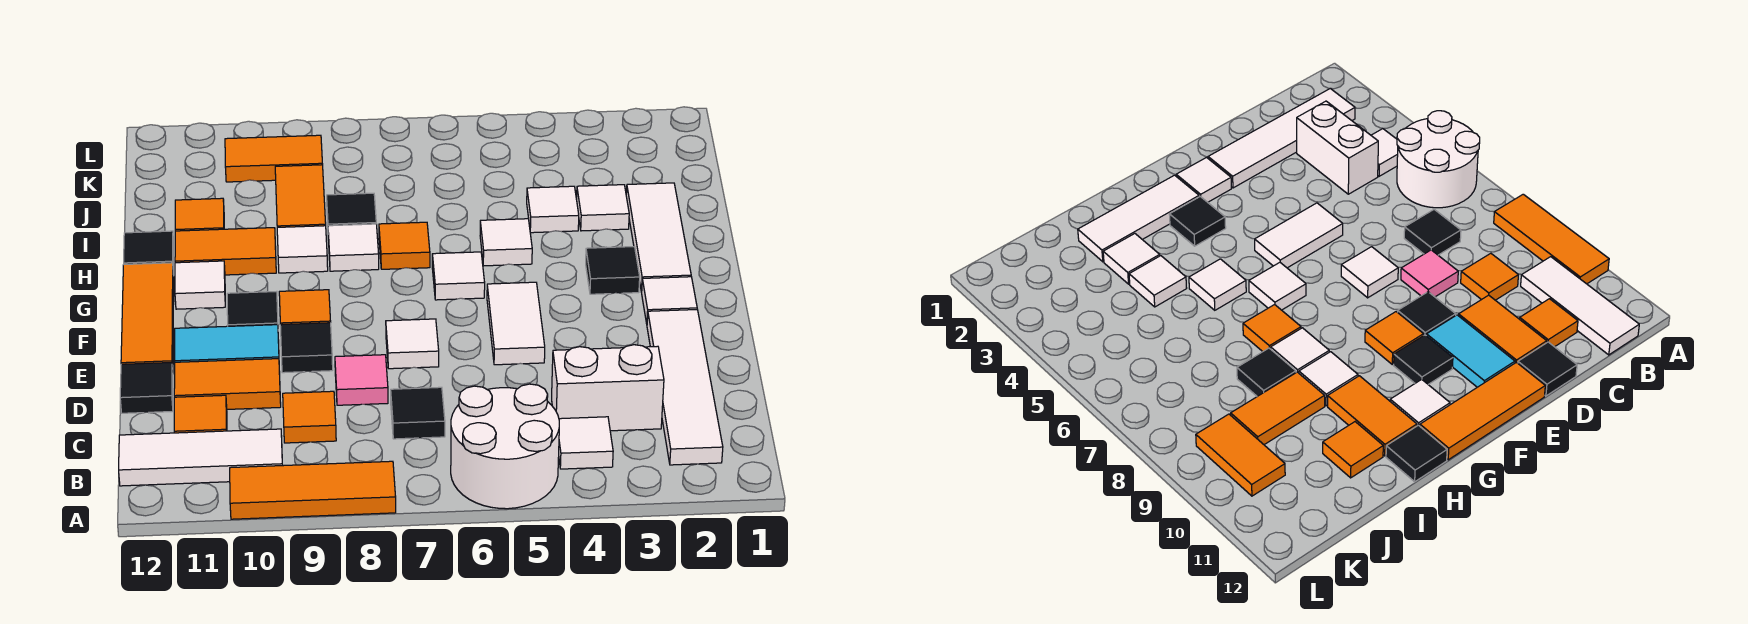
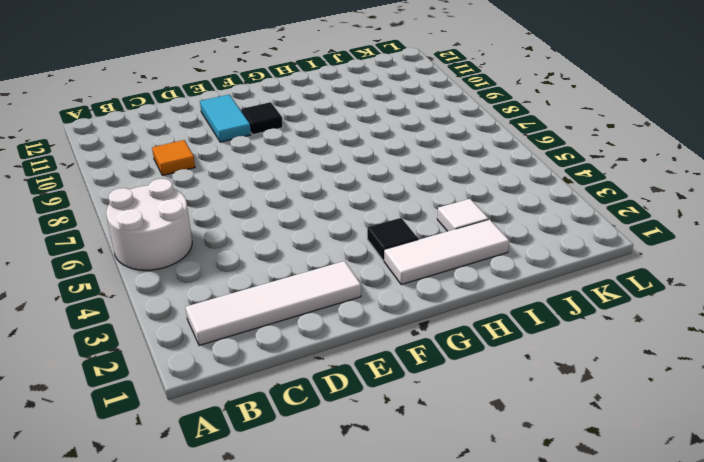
none -> orange 1x3 tile [230,461,396,519]
none -> white 1x1 tile [559,417,613,469]
none -> white 1x3 tile [119,429,282,486]
none -> white 1x2 brick [552,345,664,431]

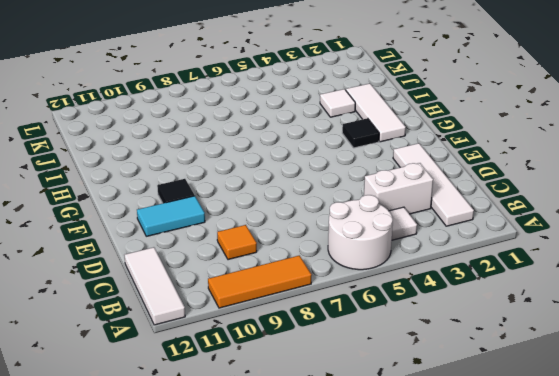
white 1x3 tile [124,247,185,325] -> white 1x3 tile turned to [119,429,282,486]
none -> black 1x1 tile [391,387,445,439]
none -> orange 1x1 tile [174,395,227,433]
none -> pink 1x1 tile [335,355,388,405]
none -> orange 1x2 tile [174,359,281,409]

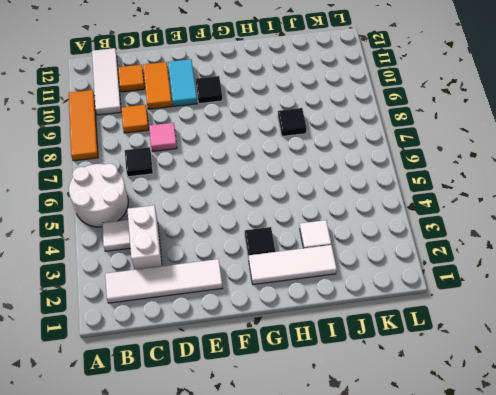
none -> black 1x1 tile [120,363,173,413]
none -> white 1x2 tile [487,282,545,365]
none -> white 1x1 tile [386,319,439,369]
none -> black 1x1 tile [280,323,333,373]

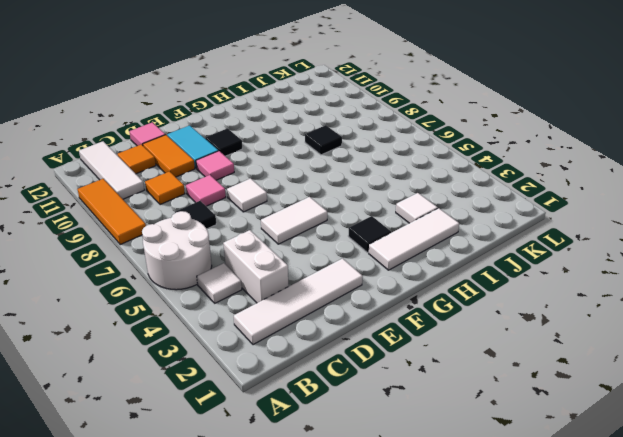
pink 1x1 tile [129,122,165,146] -> black 1x1 tile [120,363,173,413]
pink 1x1 tile [196,151,234,180] -> black 1x1 tile [280,323,333,373]
none -> orange 1x3 tile [121,263,174,369]
none -> white 1x1 tile [642,277,697,324]
none -> orange 1x1 tile [279,290,331,325]
none -> white 1x1 tile [432,252,485,300]

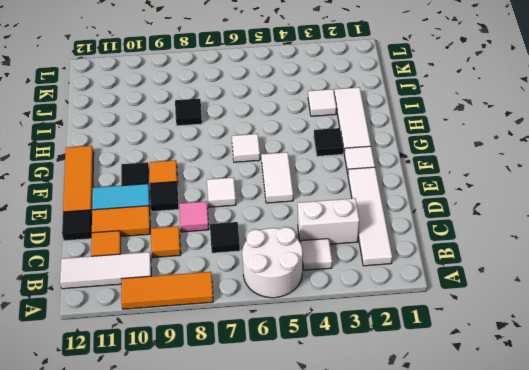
none -> white 1x1 tile [175,261,225,309]
none -> white 1x1 tile [480,219,532,266]
none -> orange 1x1 tile [379,222,430,269]
none -> white 1x1 tile [328,224,379,271]

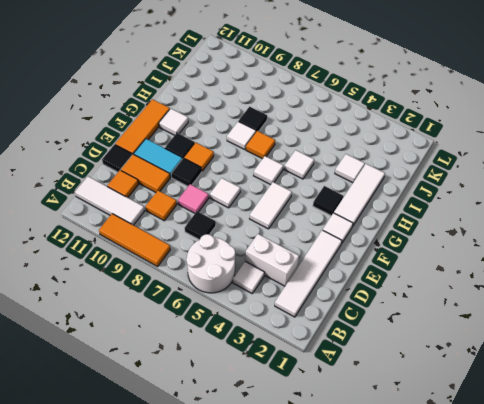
none -> white 1x1 tile [277,226,328,273]
none -> orange 1x2 tile [175,228,276,275]
none -> black 1x1 tile [124,231,174,276]
none -> white 1x1 tile [527,186,579,233]

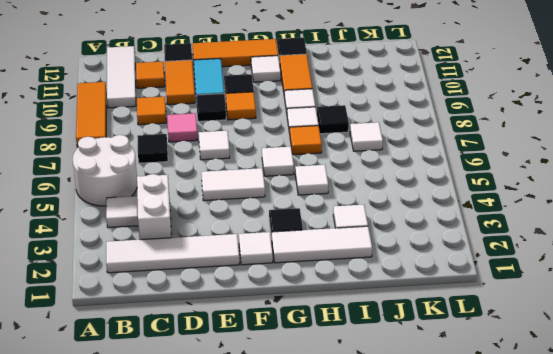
white 1x1 tile [350,122,383,151] -> white 1x1 tile moved to [527,186,579,233]
none -> orange 1x2 tile [275,165,326,227]
none -> orange 1x1 tile [175,198,224,231]
none -> orange 1x2 tile [225,135,323,182]

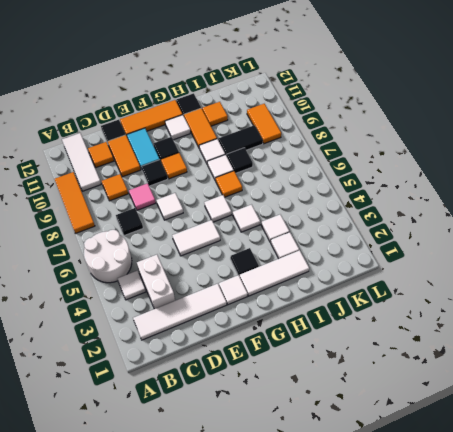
black 1x2 tile [218,125,263,156] -> orange 1x2 tile [275,165,326,227]

